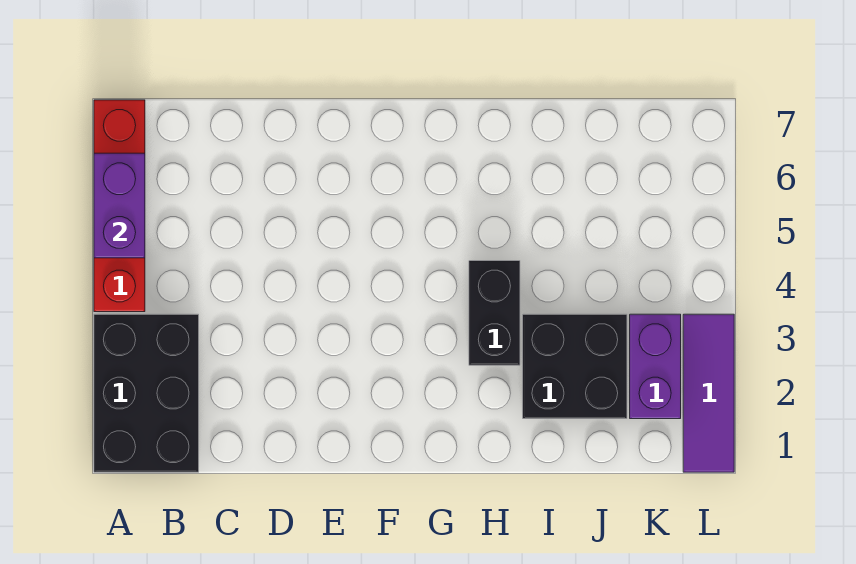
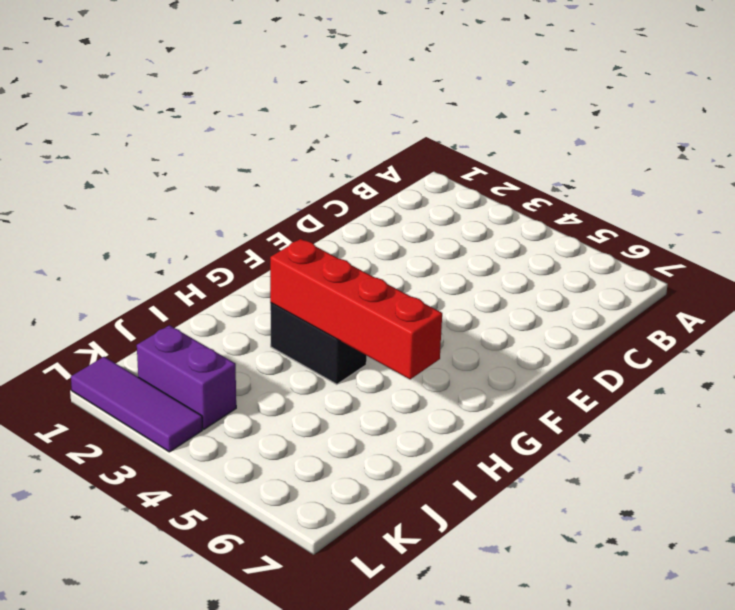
red 1x4 brick [270,239,442,379] -> red 1x4 brick moved to [94,100,145,312]
none -> black 2x3 brick [94,314,199,472]
none -> black 2x2 brick [523,314,627,419]

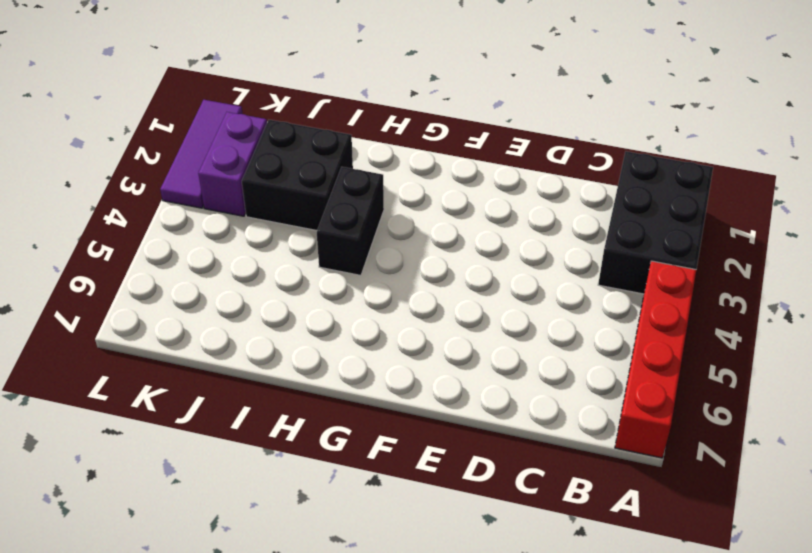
none -> purple 1x2 brick [94,153,145,258]

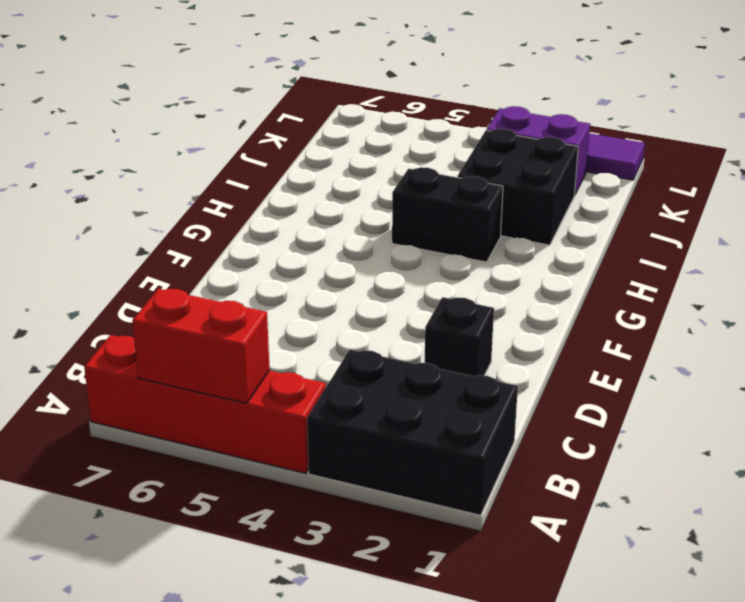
red 1x2 brick [132,289,270,403] -> purple 1x2 brick [94,153,145,258]
black 1x1 brick [425,297,494,376] -> none

